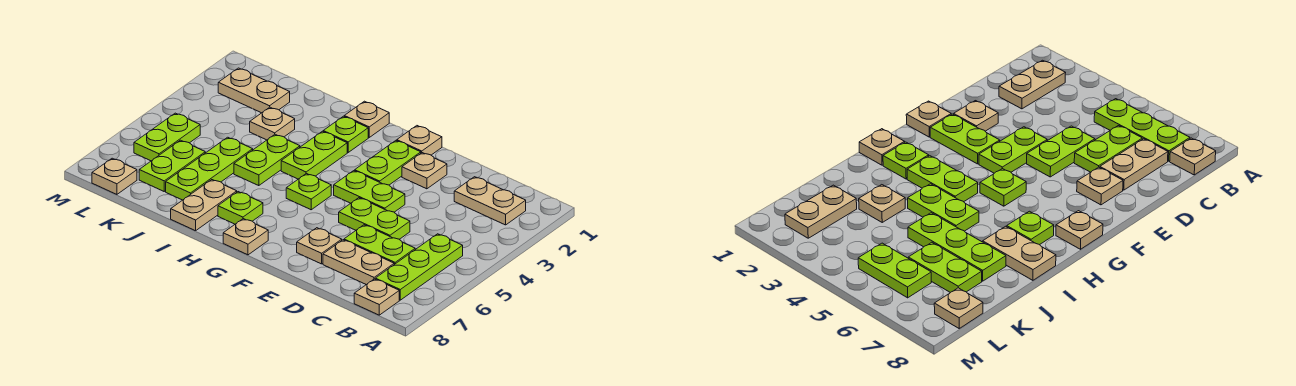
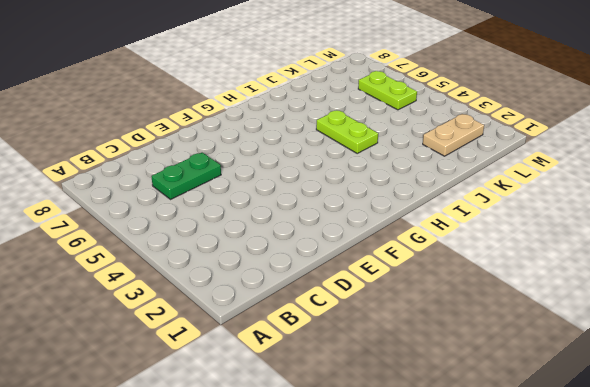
green 1x2 plate [151,153,221,199] -> lime 1x2 plate [344,225,415,264]
none -> tan 1x2 plate [454,177,526,225]
none -> lime 1x3 plate [375,234,463,300]
none -> tan 1x1 plate [354,279,399,315]

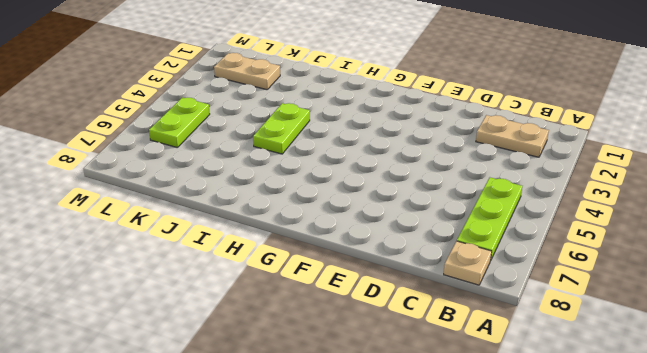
none -> lime 1x2 plate [344,225,415,264]
none -> tan 1x2 plate [323,240,394,285]
none -> lime 1x2 plate [339,198,410,239]

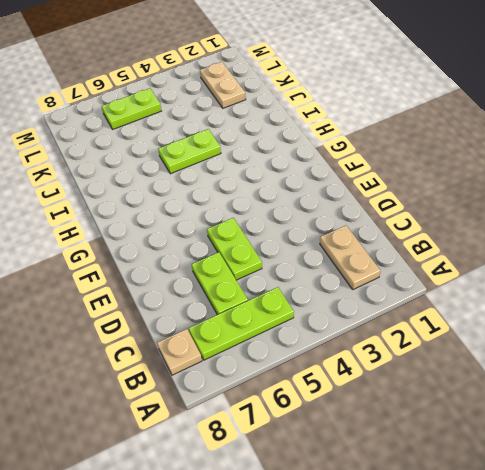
none -> tan 1x2 plate [323,240,394,285]
none -> tan 1x1 plate [402,153,447,189]
none -> lime 1x2 plate [334,171,405,212]

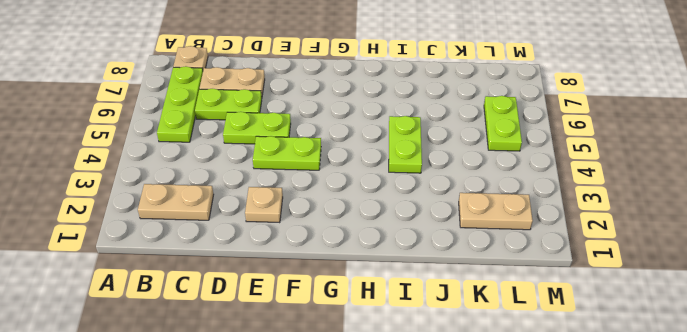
none -> tan 1x1 plate [297,228,342,264]
none -> tan 1x1 plate [397,126,442,155]
none -> lime 1x2 plate [355,141,421,185]

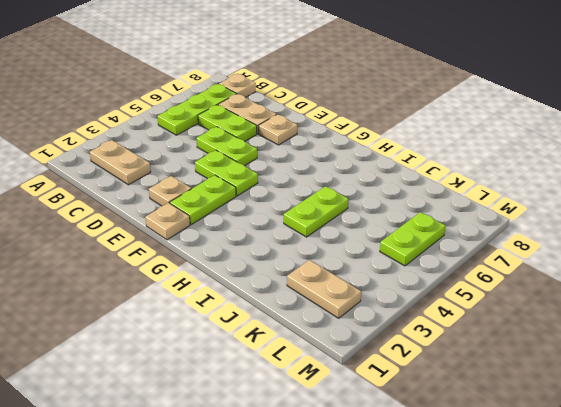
none -> lime 1x1 plate [286,174,331,210]
none -> tan 1x1 plate [223,219,268,255]
none -> tan 1x1 plate [344,101,389,137]

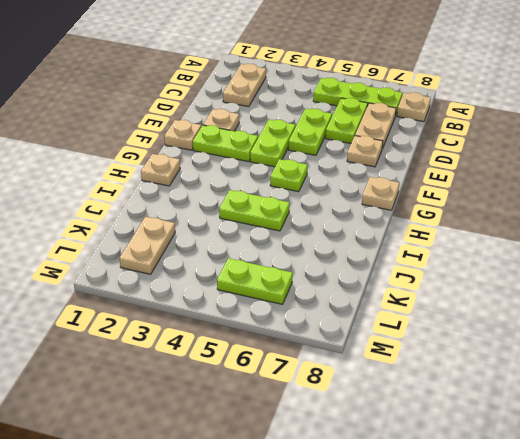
none -> lime 1x1 plate [323,116,368,152]
none -> lime 1x2 plate [281,131,347,179]
none -> lime 1x1 plate [218,192,263,224]

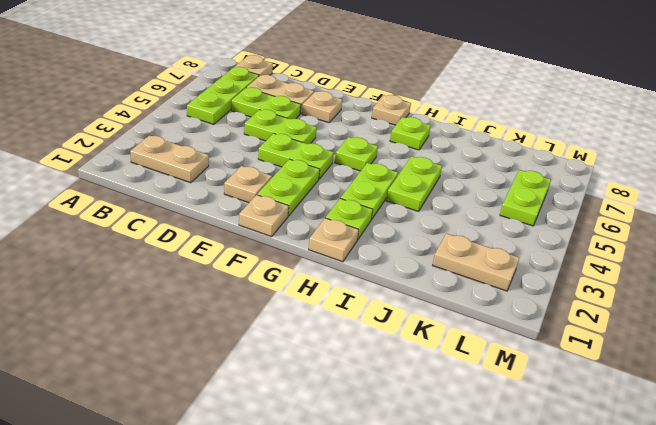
none -> tan 1x2 plate [171,180,237,231]
none -> tan 1x1 plate [250,107,295,140]
none -> lime 1x3 plate [166,137,253,200]

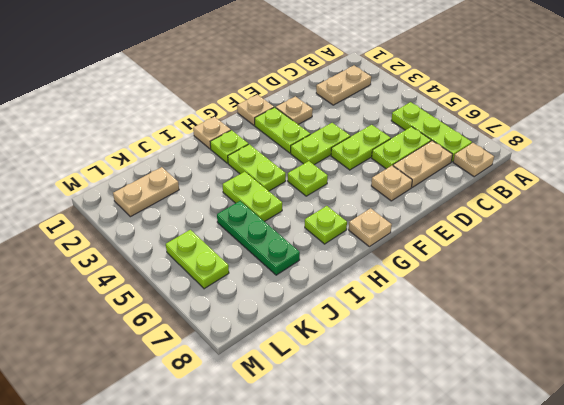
green 1x3 plate [217,201,300,275] -> lime 1x3 plate [166,137,253,200]
none -> tan 1x2 plate [171,180,237,231]
none -> tan 1x1 plate [250,107,295,140]
none -> lime 1x2 plate [139,140,205,191]

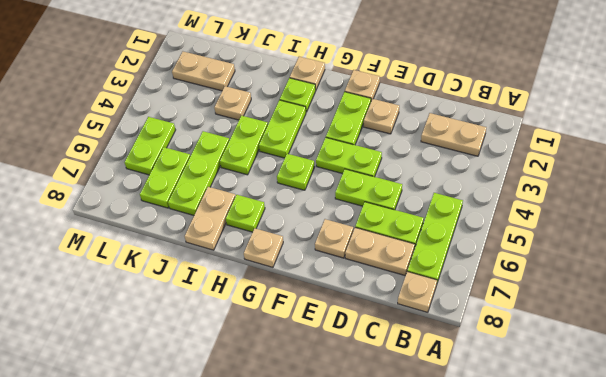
none -> tan 1x1 plate [92,158,137,194]

